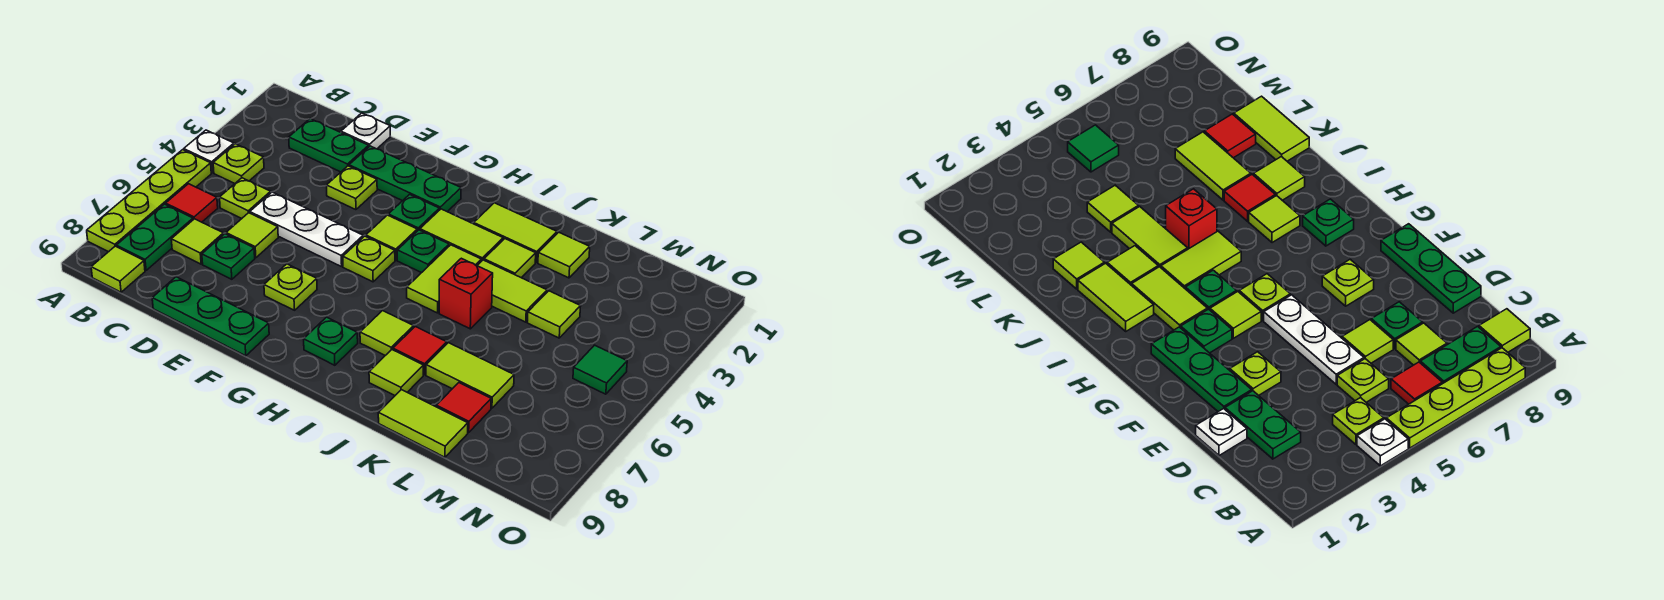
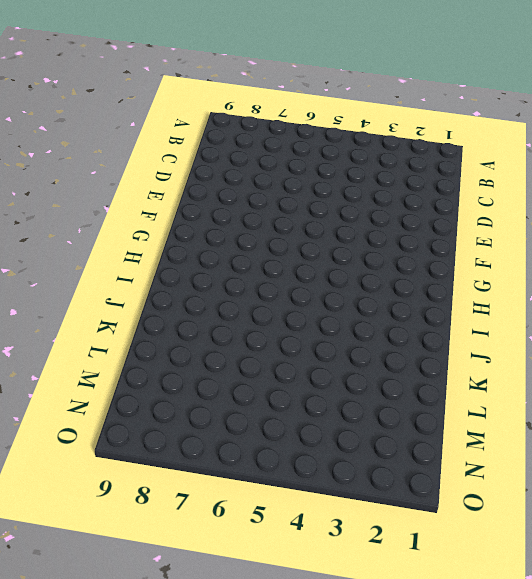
none -> white 1x1 plate [184,130,234,173]
none -> lime 1x4 plate [87,150,211,252]
none -> lime 1x1 plate [213,144,264,183]
none -> red 1x1 tile [166,184,218,222]

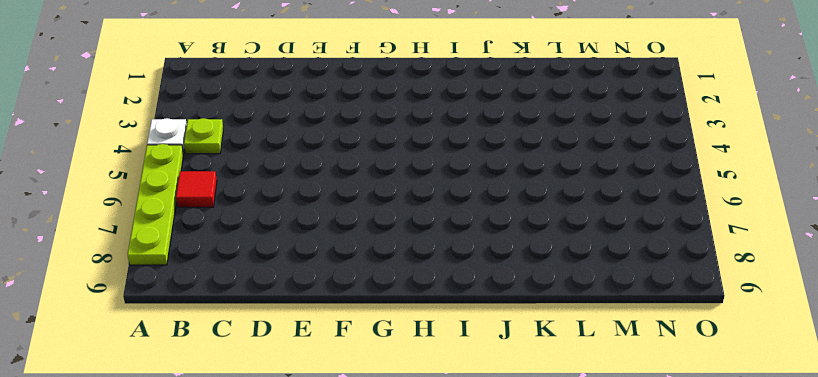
none -> green 1x2 plate [116,204,193,270]
none -> lime 1x1 tile [91,246,145,292]
none -> green 1x2 plate [289,119,369,172]
none -> lime 1x1 plate [220,178,271,218]

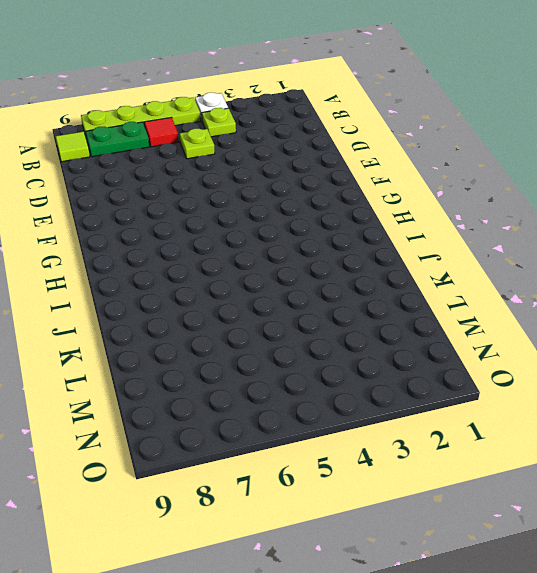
none -> green 1x2 plate [289,119,369,172]
none -> lime 1x1 tile [171,219,224,264]
none -> white 1x1 plate [341,113,390,149]
none -> white 1x3 plate [250,192,363,267]

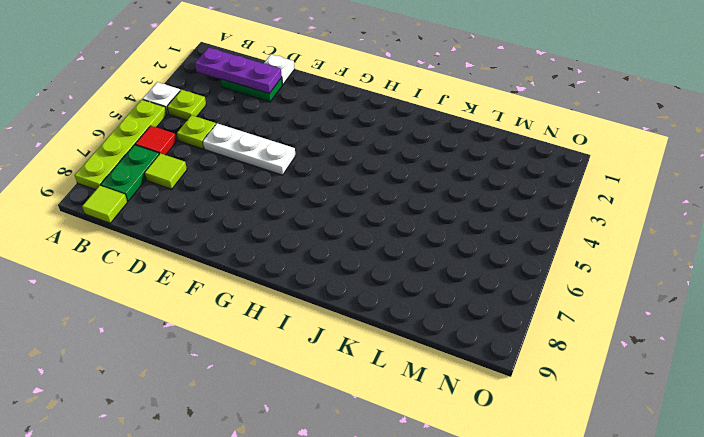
purple 1x3 plate [195,48,282,93] -> none
none -> lime 1x1 tile [226,213,278,258]
none -> green 1x1 plate [202,234,255,279]
none -> green 1x3 plate [152,277,269,356]
none -> green 1x3 plate [349,146,461,212]

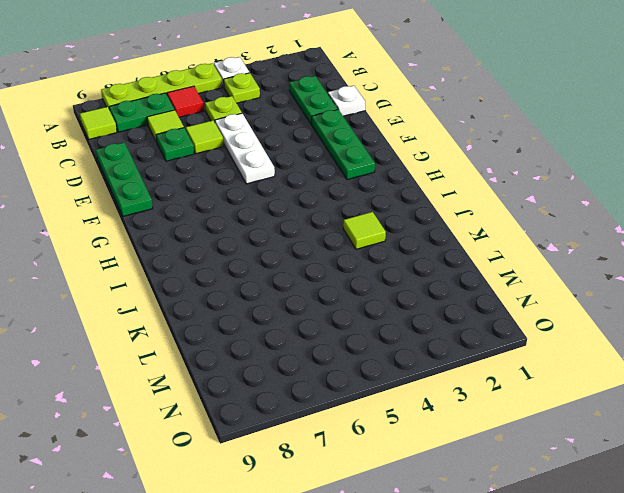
none -> lime 1x1 plate [327,166,377,210]
none -> lime 1x1 plate [264,264,317,310]
none -> green 1x1 plate [388,194,439,231]
none -> lime 1x1 tile [366,215,417,260]

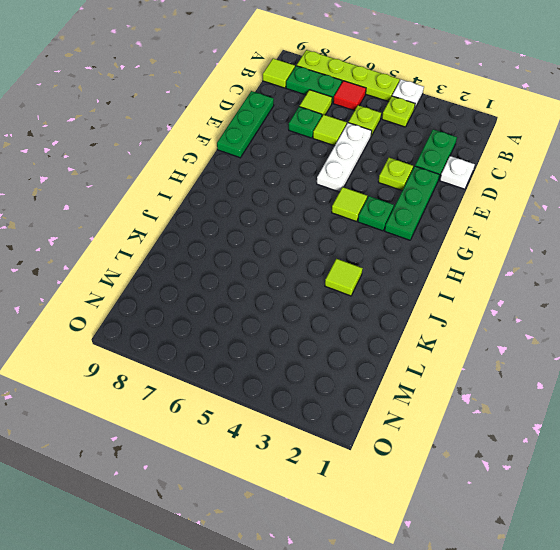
none -> lime 1x1 plate [264,264,317,310]
none -> lime 1x1 plate [343,236,395,282]
none -> lime 1x2 tile [420,209,503,261]
none -> green 1x1 plate [397,230,449,273]

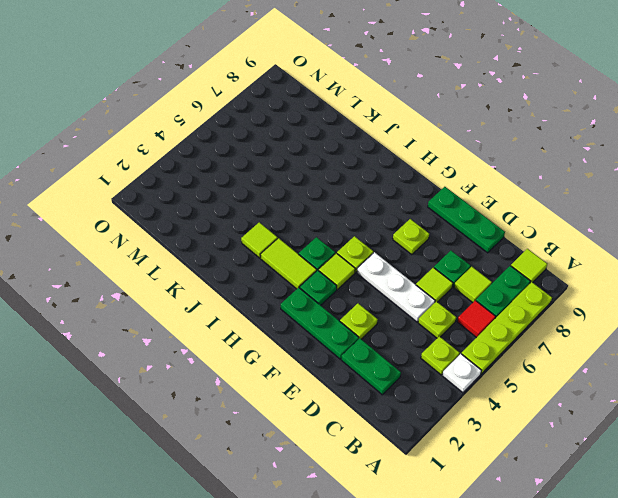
none -> white 1x1 plate [341,113,390,149]
none -> green 1x1 plate [304,317,358,365]
none -> lime 1x2 tile [474,203,557,263]
none -> lime 1x2 tile [407,245,481,313]

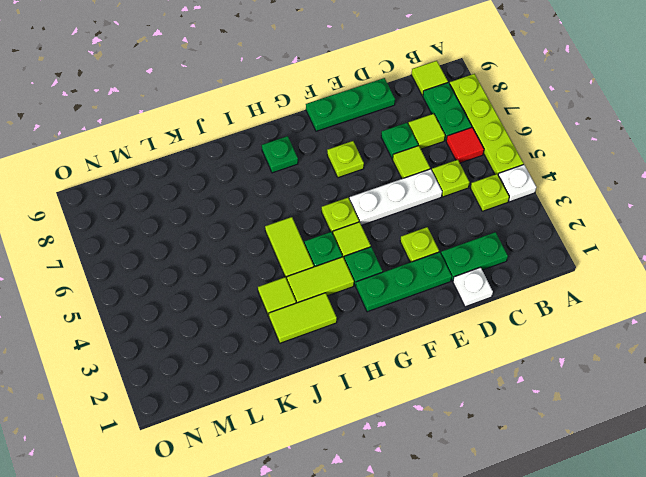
none -> lime 1x1 tile [360,311,414,355]
none -> lime 1x2 tile [477,260,547,322]
none -> red 1x1 brick [439,258,493,329]
none -> red 1x1 tile [393,327,447,375]

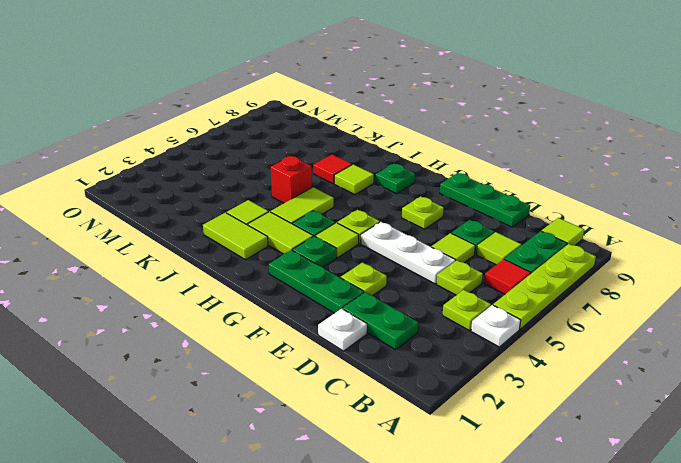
none -> lime 1x2 tile [477,260,547,322]
none -> lime 1x1 tile [369,350,423,395]
none -> lime 1x1 tile [538,232,590,278]
none -> lime 1x2 tile [426,343,514,408]

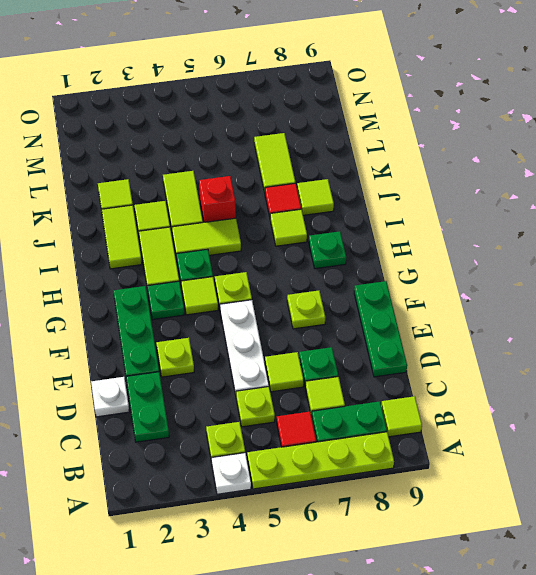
none -> lime 1x2 tile [378,390,468,457]
none -> lime 1x1 tile [527,291,581,338]
none -> red 1x1 tile [436,383,491,433]
none -> green 1x1 tile [573,345,627,394]

